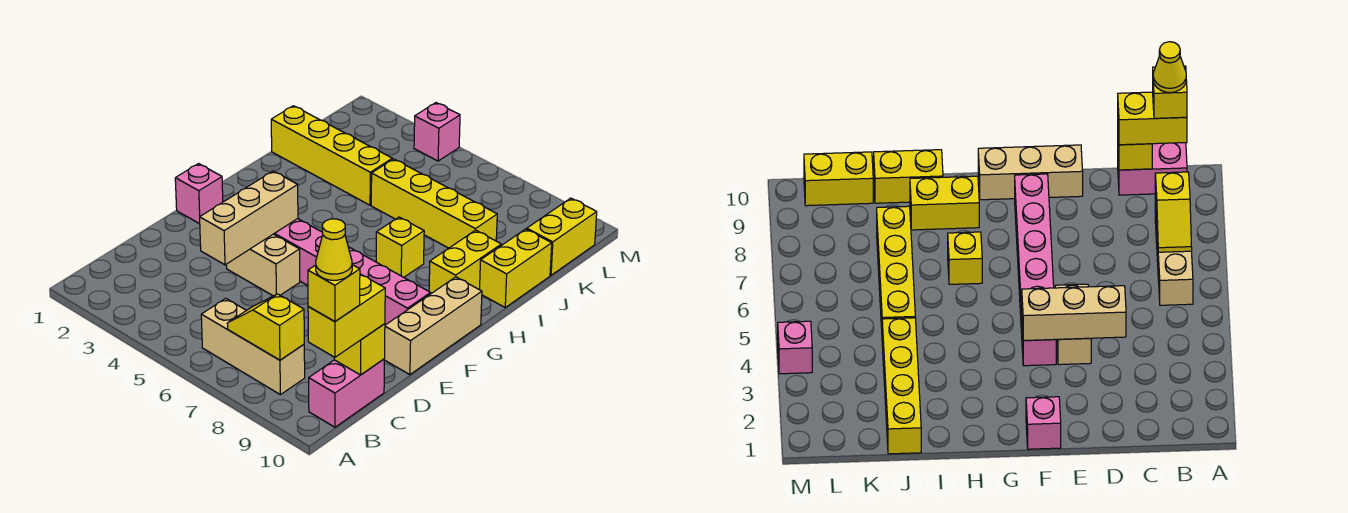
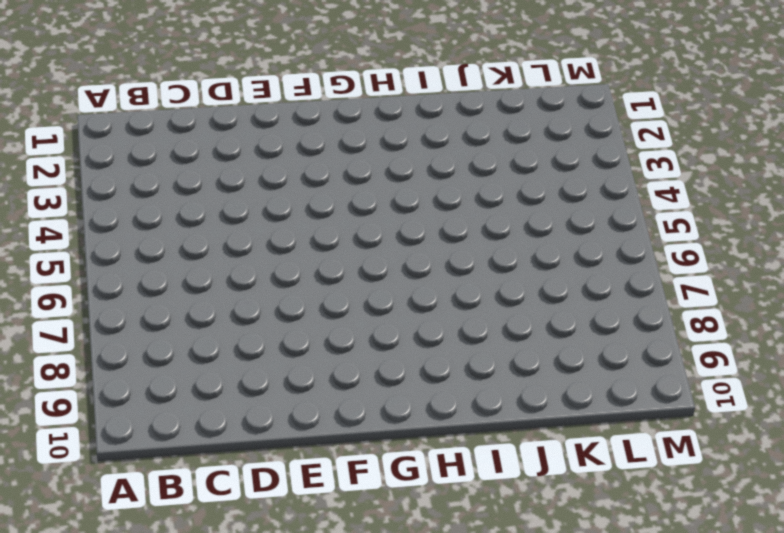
none -> tan 1x3 brick [201,298,305,395]
none -> pink 1x2 brick [309,359,384,427]
none -> tan 1x2 brick [226,234,300,296]

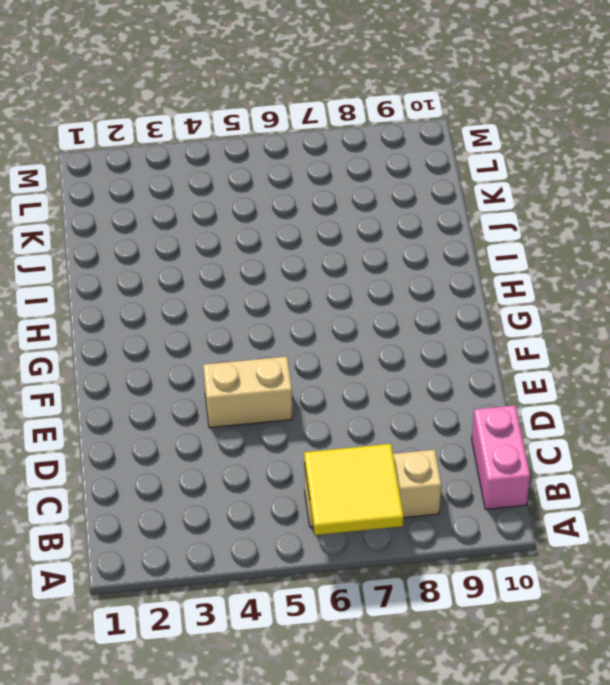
yellow 2x2 tile [304,444,404,535] -> yellow 1x2 slope [227,294,304,360]
none -> tan 1x3 brick [384,277,482,375]
none -> pink 1x1 brick [175,164,223,224]
none -> pink 1x6 brick [274,219,431,325]

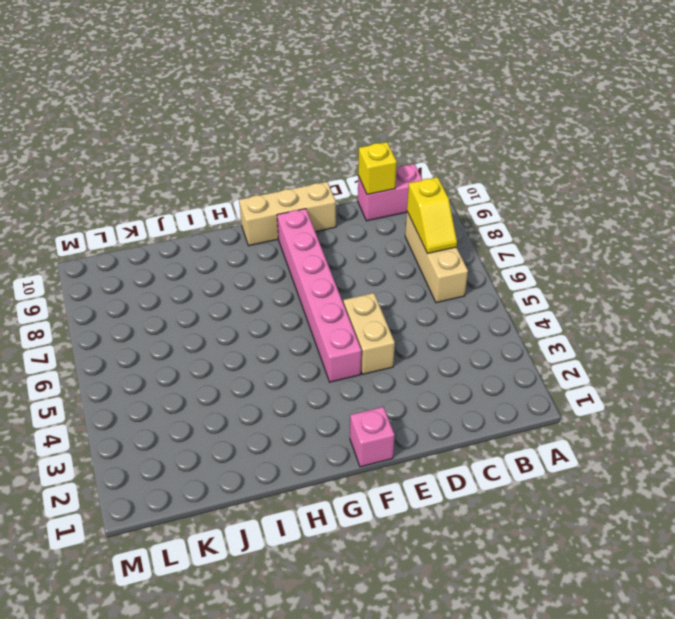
none -> yellow 1x1 brick [376,217,424,277]
none -> yellow 1x2 brick [429,230,501,293]
none -> yellow 1x2 brick [480,229,552,307]

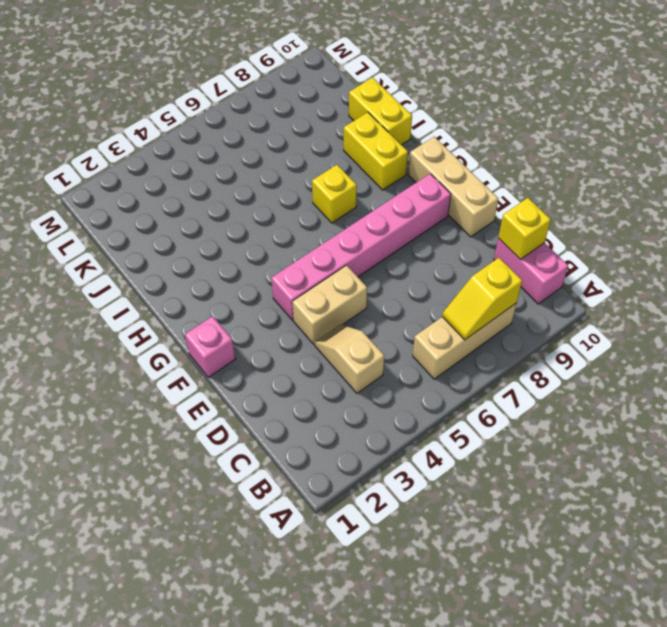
tan 1x2 slope [315,324,384,393] -> none
none -> yellow 1x4 brick [271,106,392,205]
none -> yellow 1x4 brick [371,159,497,248]
none -> yellow 1x2 brick [527,198,597,275]

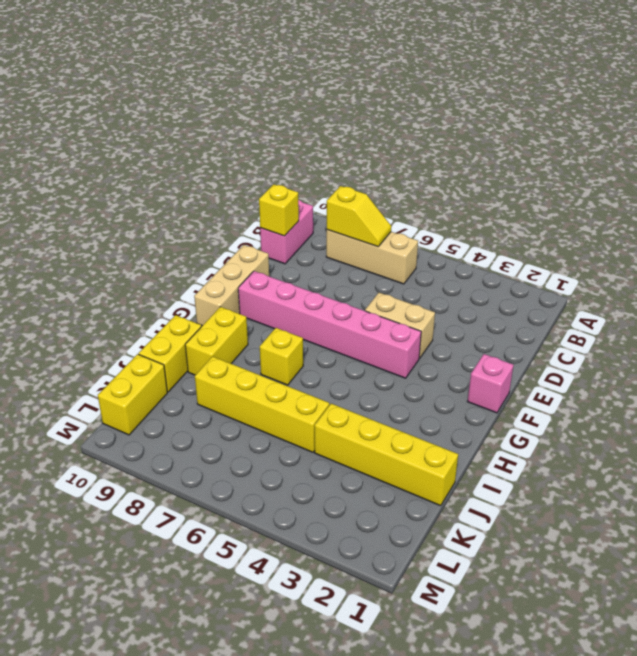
none -> pink 1x1 brick [414,103,460,161]
none -> tan 1x3 brick [200,171,298,265]
none -> yellow 1x2 brick [308,274,385,357]

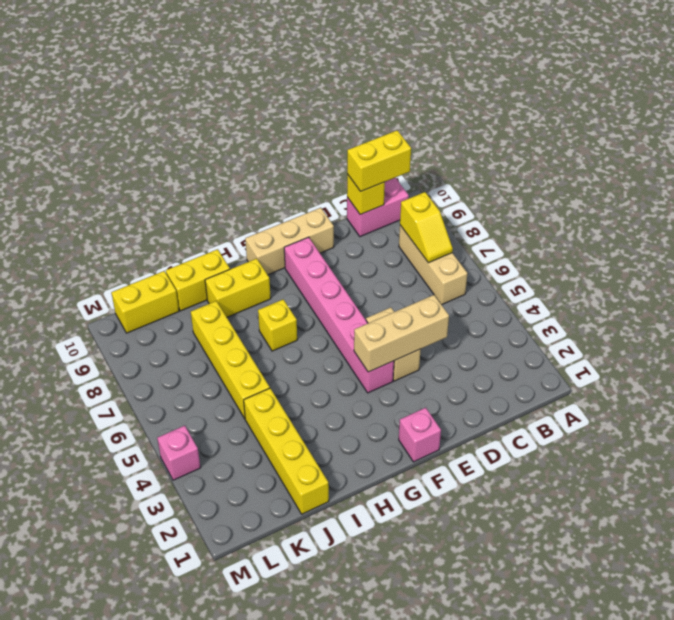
none -> yellow 1x1 brick [308,265,360,322]
none -> yellow 1x1 cone [316,219,352,280]

